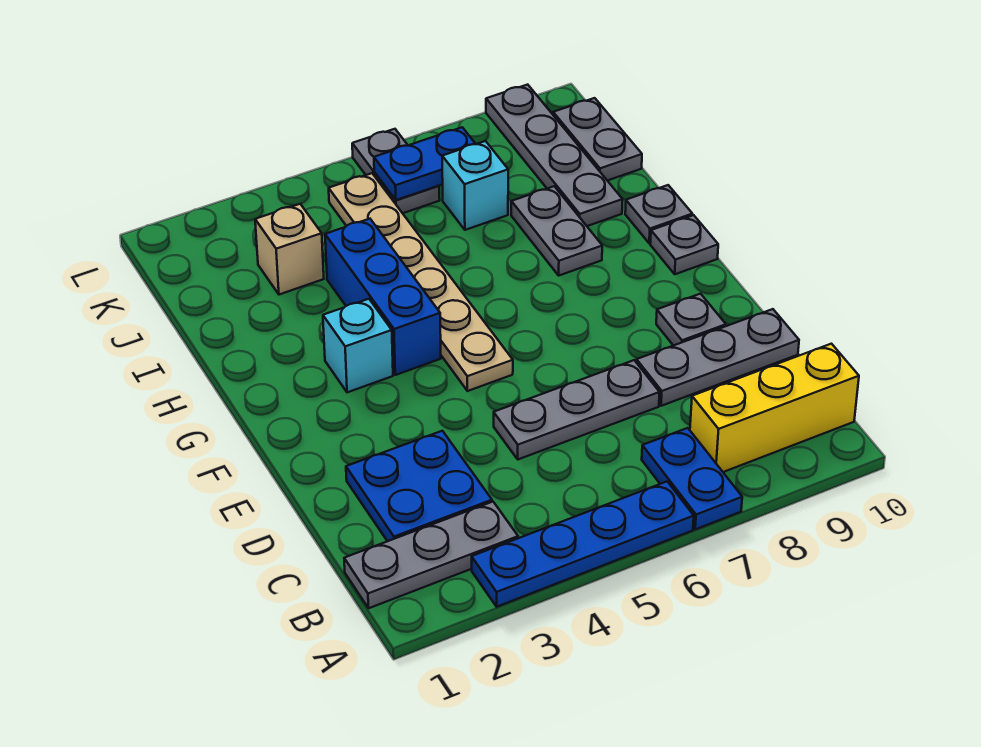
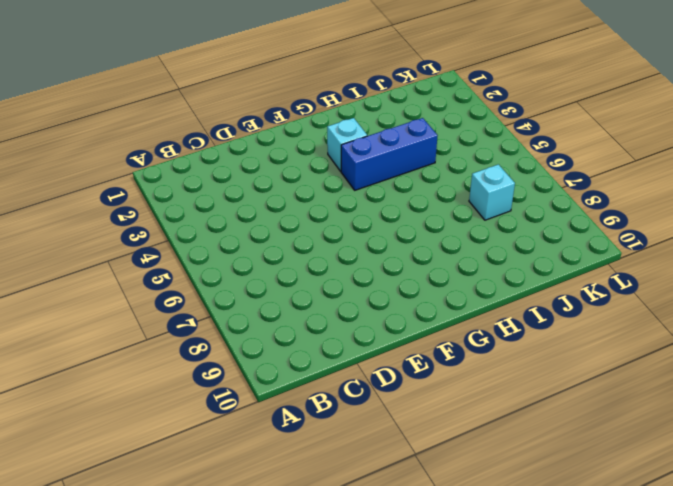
none -> blue 1x4 plate [472,482,694,607]
none -> blue 1x2 plate [642,428,742,529]
none -> grey 1x3 plate [344,502,518,608]

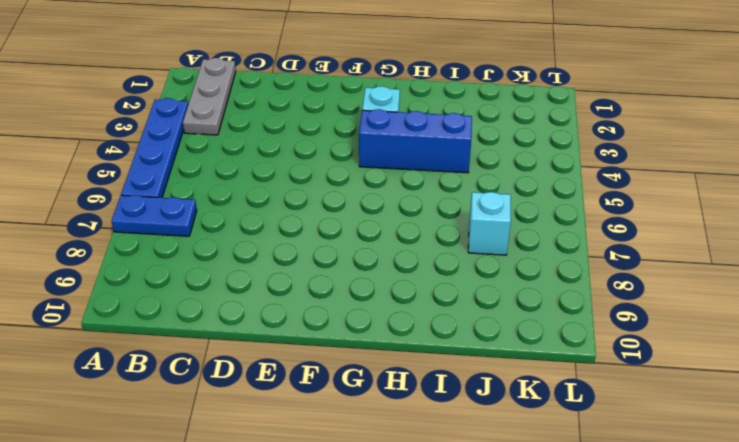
none -> yellow 1x3 brick [690,344,859,472]
none -> blue 2x2 plate [346,431,492,541]
none -> grey 1x3 plate [494,360,660,459]

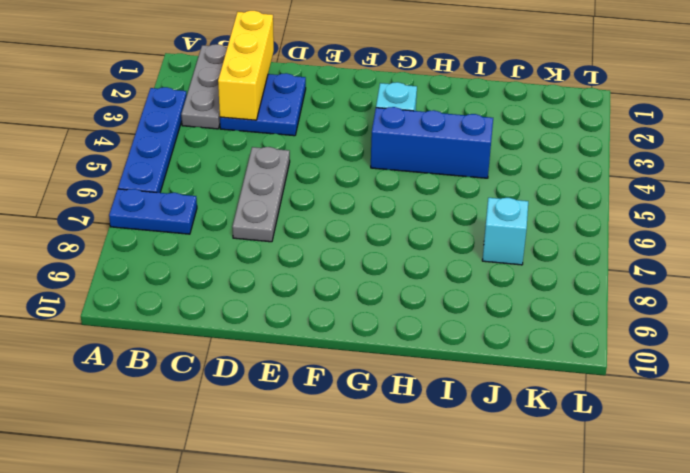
yellow 1x3 brick [218,11,274,120] -> yellow 1x3 brick moved to [690,344,859,472]
none -> grey 1x3 plate [636,309,799,406]
none -> grey 1x1 plate [656,294,726,346]
none -> tan 1x6 plate [329,173,513,391]

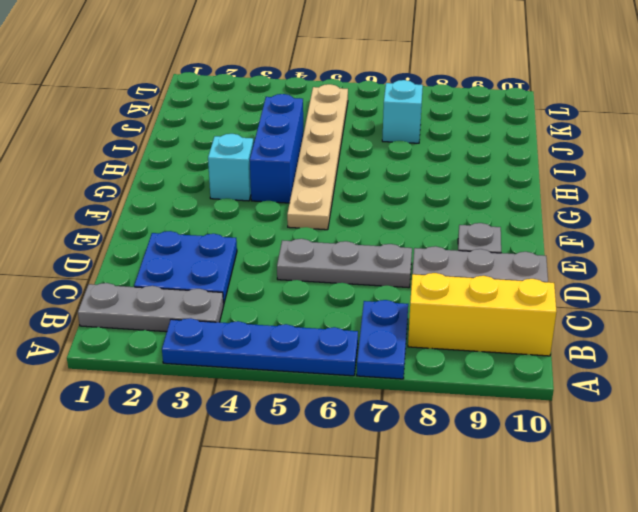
none -> grey 1x1 plate [650,215,718,274]
none -> grey 1x2 plate [511,186,602,275]
none -> grey 1x1 plate [625,185,692,243]

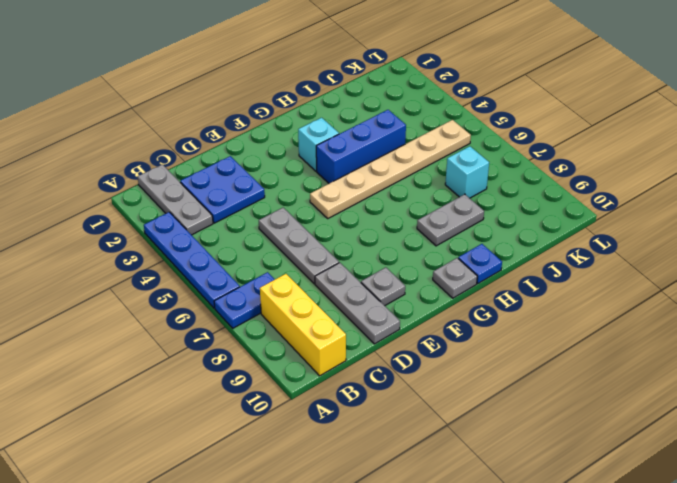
blue 1x1 plate [458,244,502,284] -> grey 1x1 plate [625,185,692,243]
none -> grey 1x4 plate [486,85,623,226]
none -> tan 1x1 brick [255,204,324,295]
none -> grey 1x2 plate [553,98,642,181]

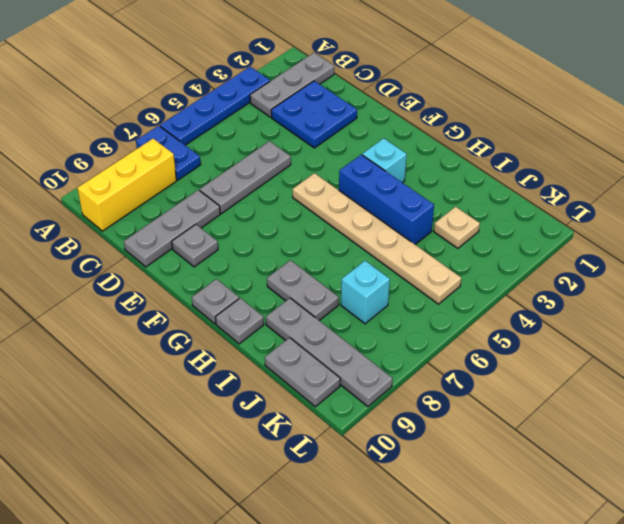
tan 1x1 plate [434,207,480,248] -> tan 1x1 brick [255,204,324,295]
none -> grey 1x2 plate [352,129,440,213]
none -> blue 1x2 plate [374,127,475,200]

